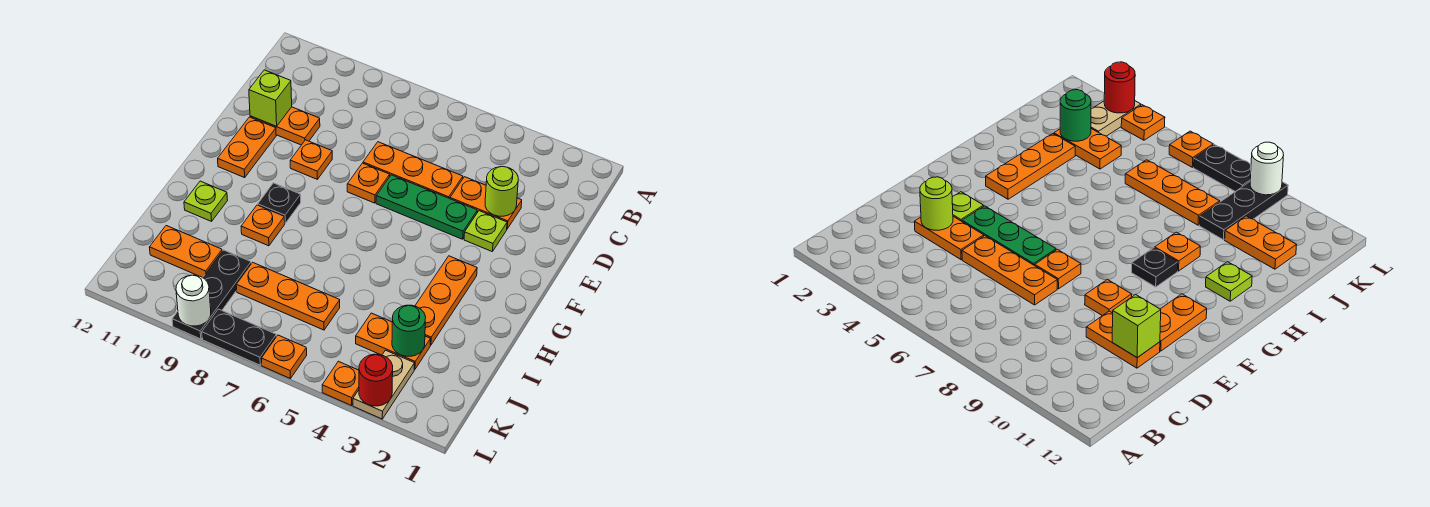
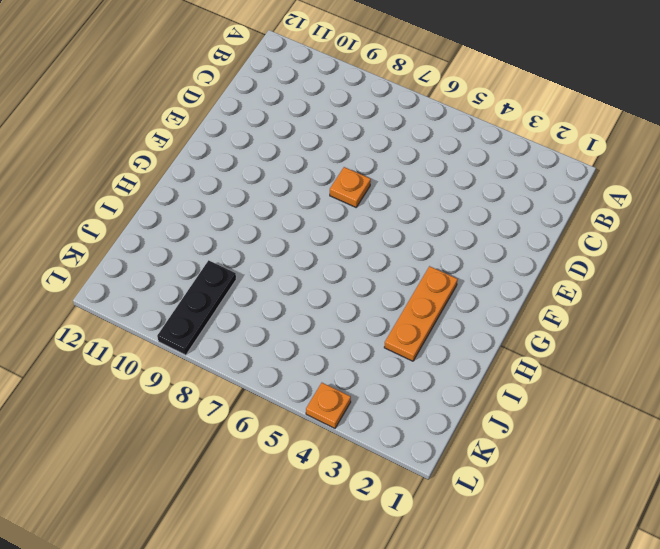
none -> orange 1x2 plate [450,177,522,229]
none -> orange 1x3 plate [363,142,463,199]
none -> orange 1x2 plate [250,107,320,145]

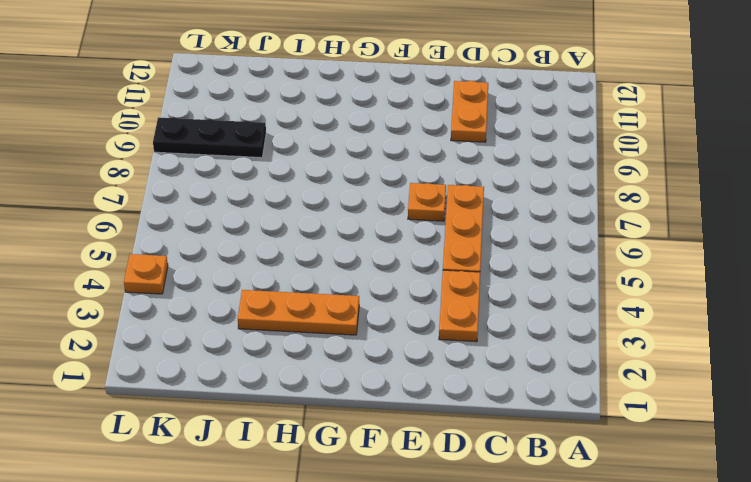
none -> lime 1x1 plate [464,211,507,252]
none -> green 1x3 plate [376,175,477,239]
none -> orange 1x1 plate [290,140,332,179]

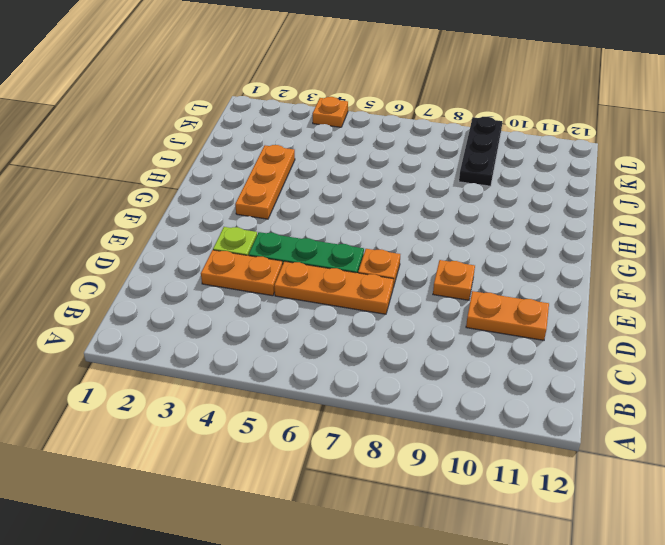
none -> orange 1x2 plate [218,117,276,178]
none -> black 1x1 plate [258,183,301,223]
none -> orange 1x1 plate [241,205,285,246]

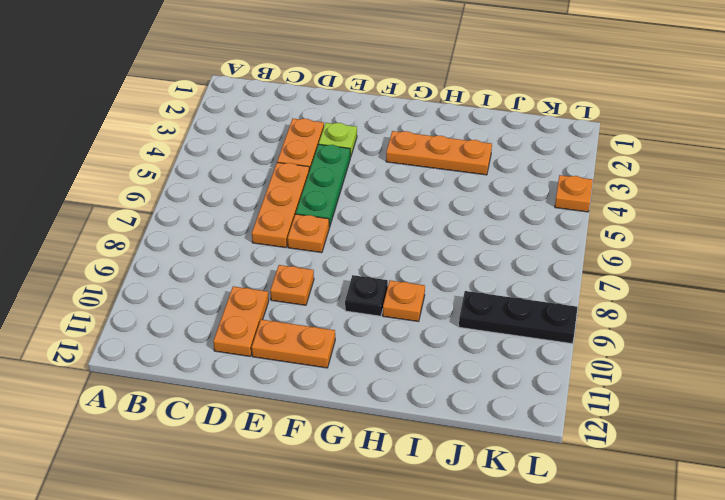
none -> lime 1x1 plate [184,181,228,221]
none -> orange 1x2 plate [356,313,431,369]
none -> orange 1x3 plate [236,262,340,330]

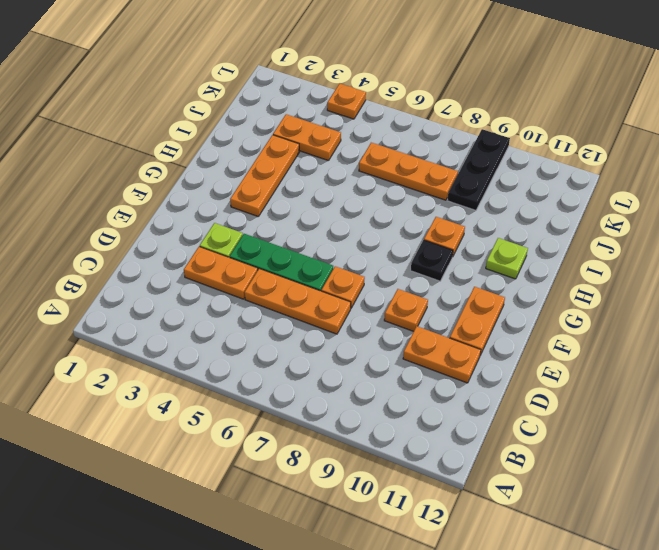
none -> orange 1x2 plate [149,226,222,278]
none -> tan 1x2 plate [353,350,415,419]
none -> orange 1x1 plate [261,335,307,379]

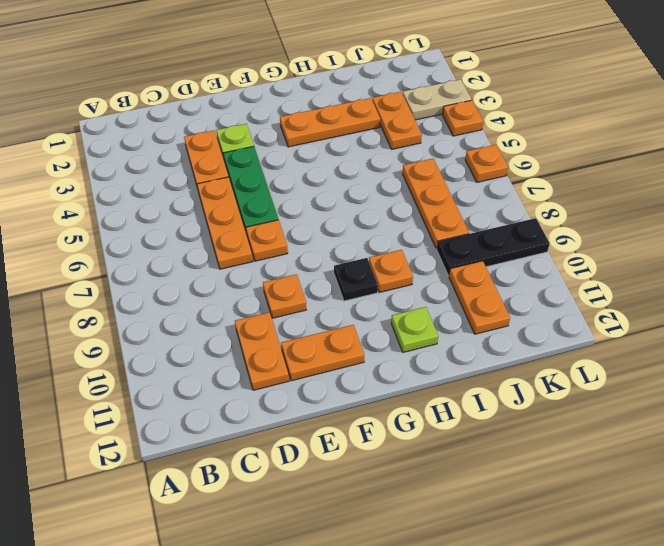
none -> black 1x2 plate [202,309,276,365]
none -> lime 1x1 round brick [485,166,518,216]
none -> lime 1x1 brick [249,70,292,126]

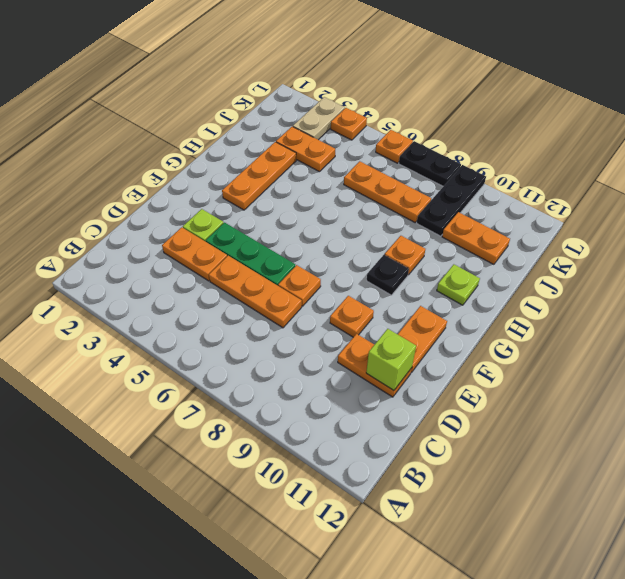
none -> lime 1x1 round brick [485,166,518,216]
none -> green 1x1 round brick [392,305,426,356]
none -> red 1x1 round brick [359,354,393,406]

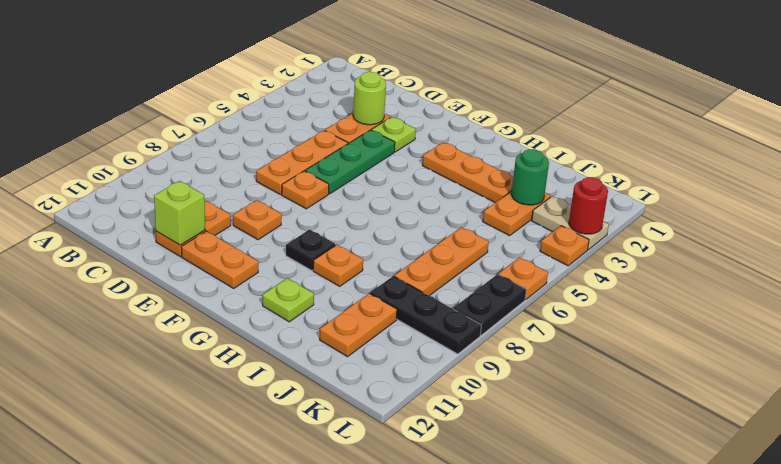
none -> white 1x1 round brick [176,275,211,326]

